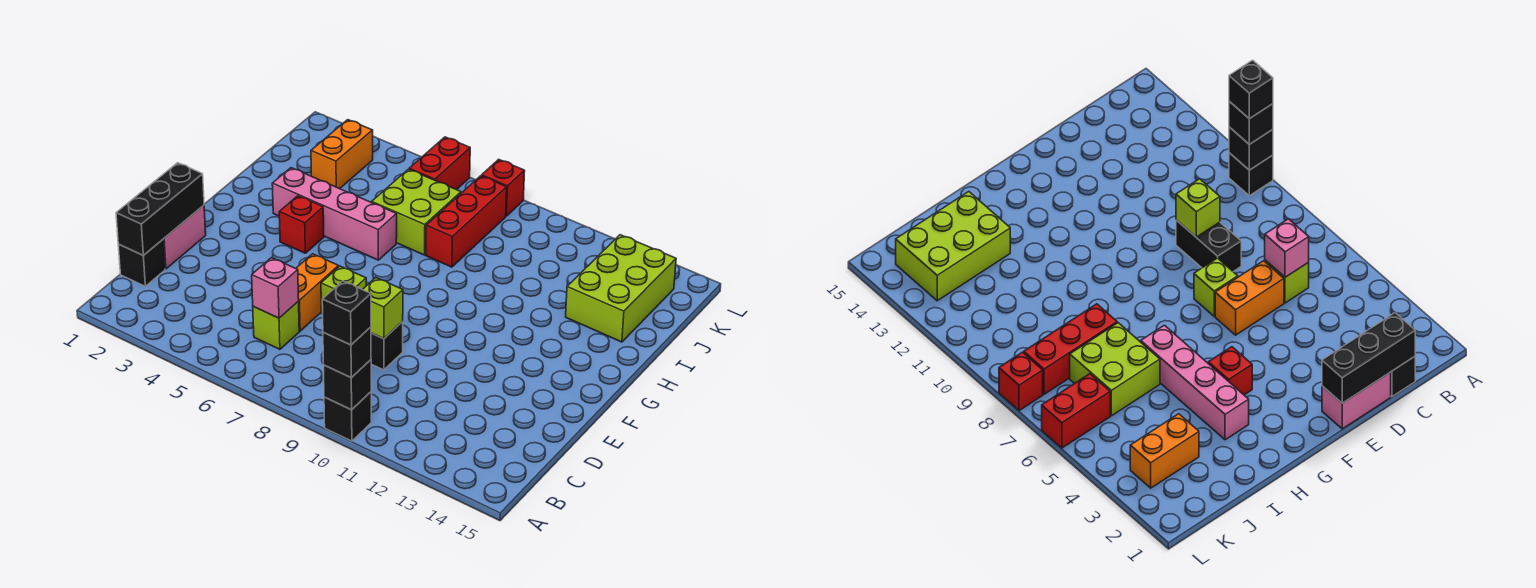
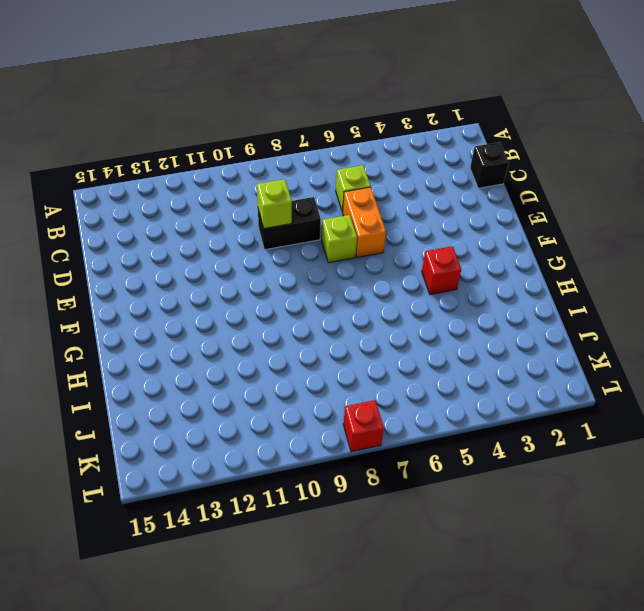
none -> black 1x1 brick [324,392,371,441]
none -> pink 1x2 brick [163,205,206,269]
none -> pink 1x4 brick [272,168,397,260]

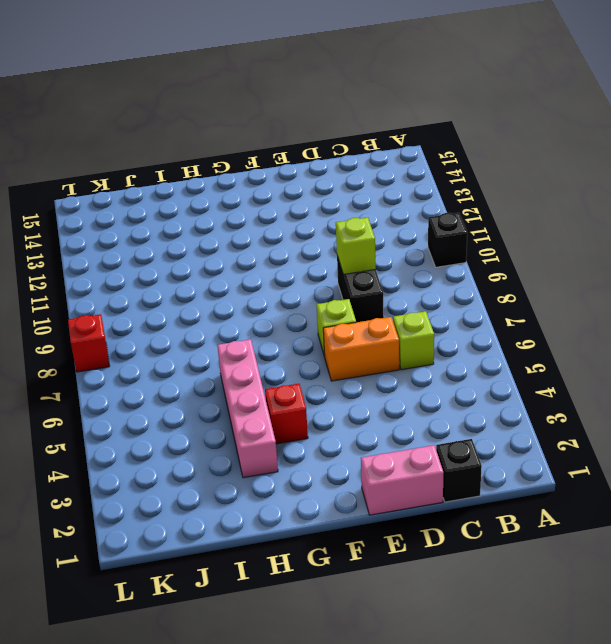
none -> lime 2x2 brick [372,169,461,255]
none -> red 1x3 brick [426,176,507,267]
none -> lime 2x3 brick [566,235,676,342]

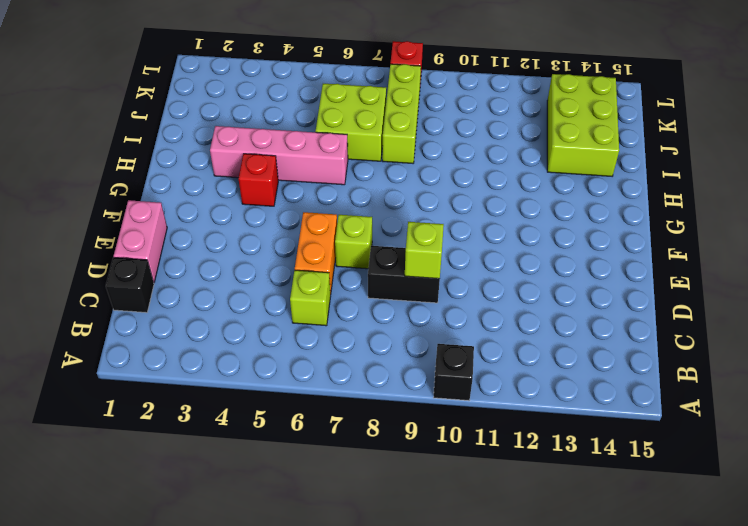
lime 1x3 brick [382,64,421,163] -> red 1x3 brick [426,176,507,267]
none -> orange 1x2 brick [311,120,373,189]
none -> red 1x2 brick [409,137,470,190]
none -> black 1x1 brick [324,360,371,410]

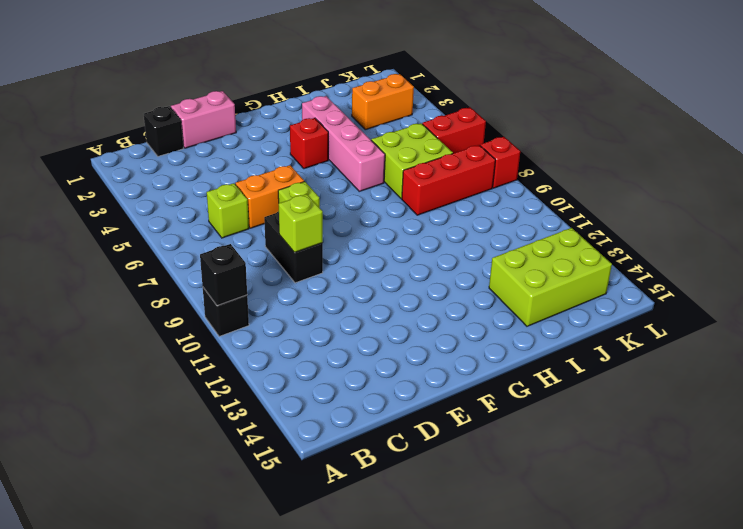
none -> black 1x3 brick [116,163,204,255]
none -> pink 1x1 brick [252,258,299,318]
none -> black 1x1 brick [323,327,371,378]

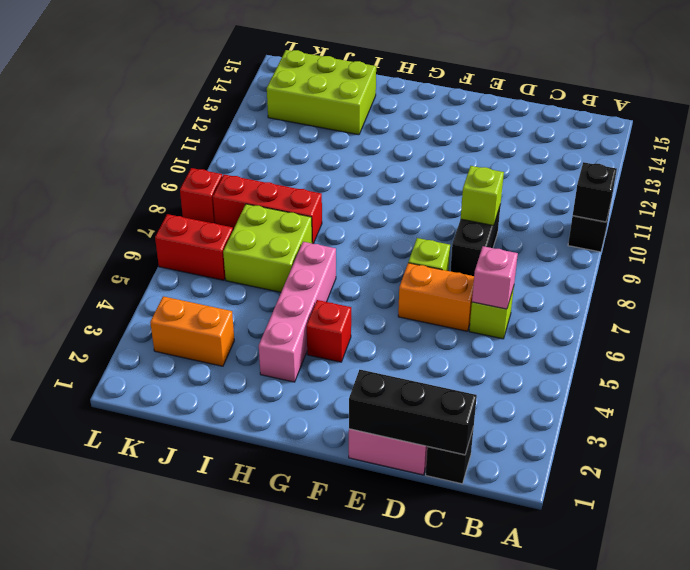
none -> black 1x1 brick [323,327,371,378]
none -> black 1x1 brick [322,281,371,345]

